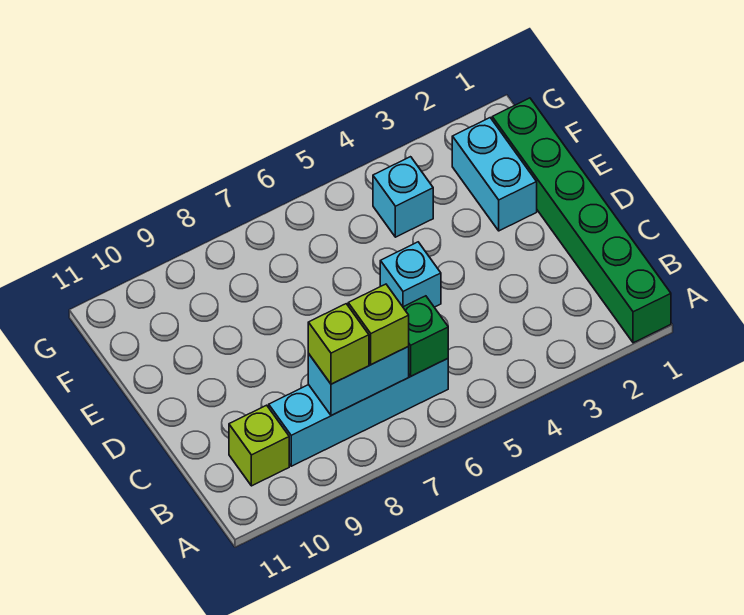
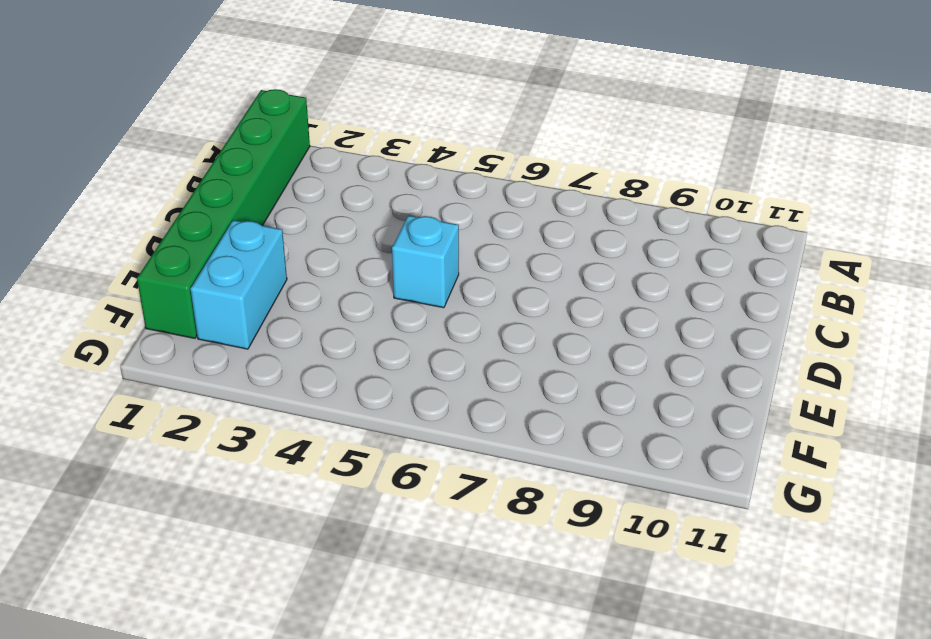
none -> cyan 1x4 brick [269,359,448,466]
none -> lime 1x1 brick [229,405,289,486]

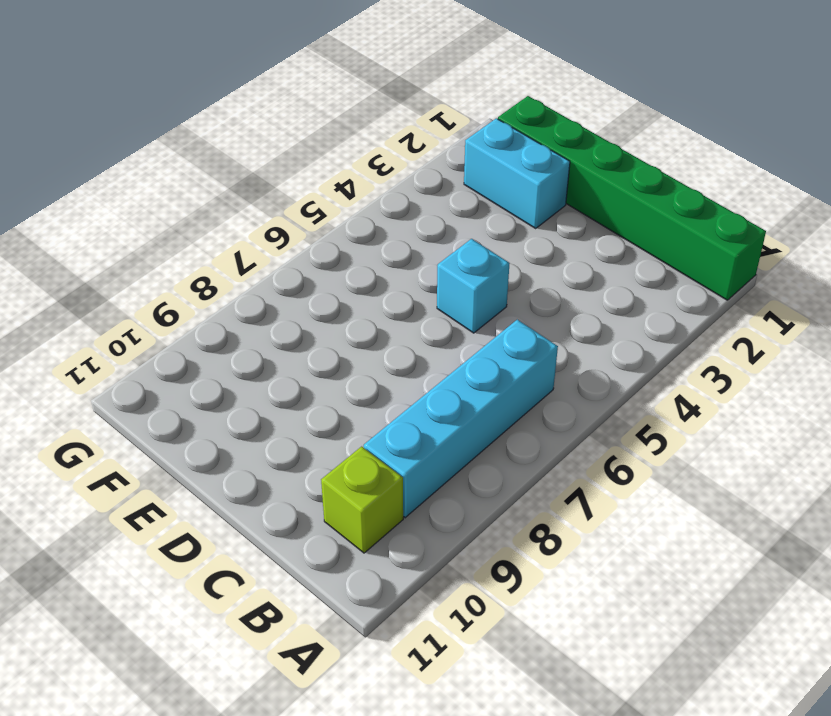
none -> cyan 1x1 brick [373,157,433,237]
none -> green 1x1 brick [403,296,448,376]

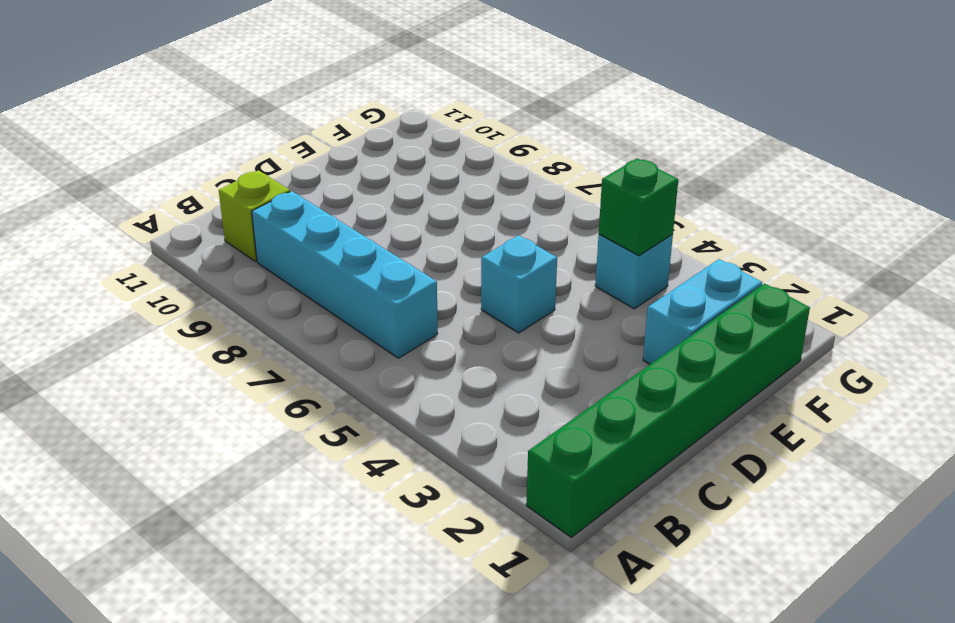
green 1x1 brick [599,158,678,256] -> green 1x1 brick moved to [403,296,448,376]
none -> cyan 1x2 brick [308,347,409,416]
none -> lime 1x1 brick [348,284,409,365]

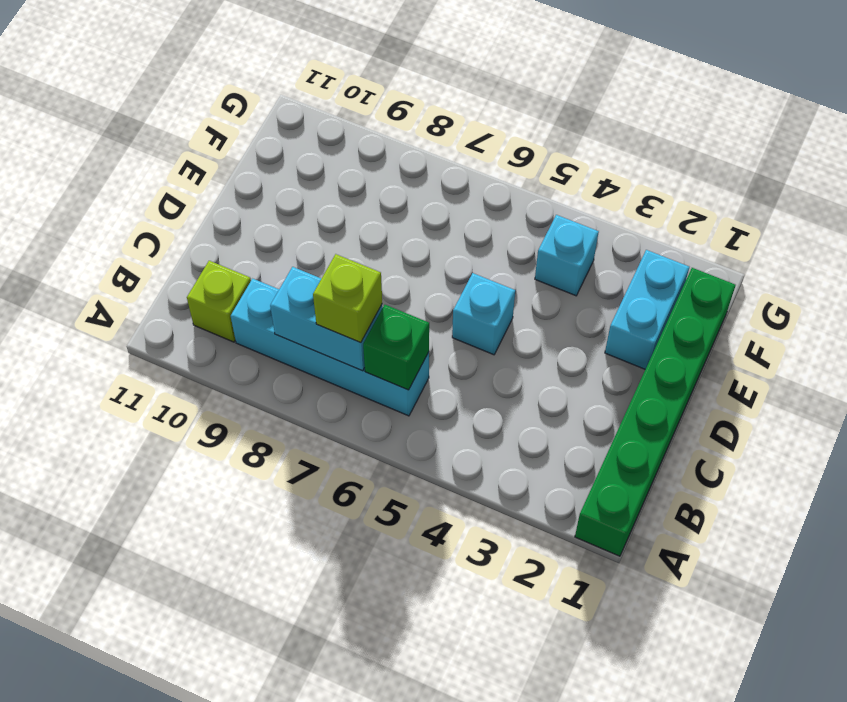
none -> lime 1x1 brick [308,304,369,384]

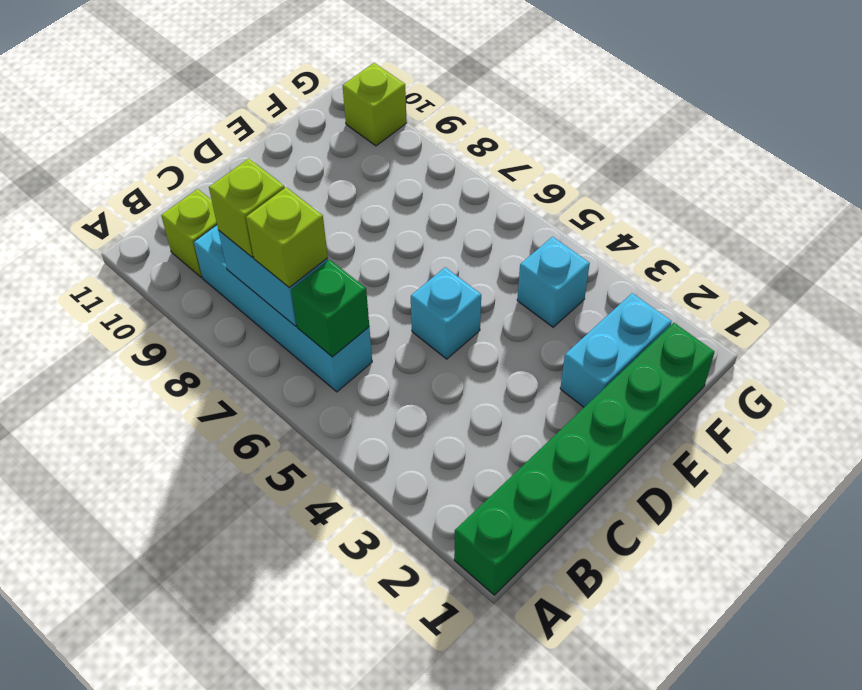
lime 1x1 brick [342,63,407,146] -> none

